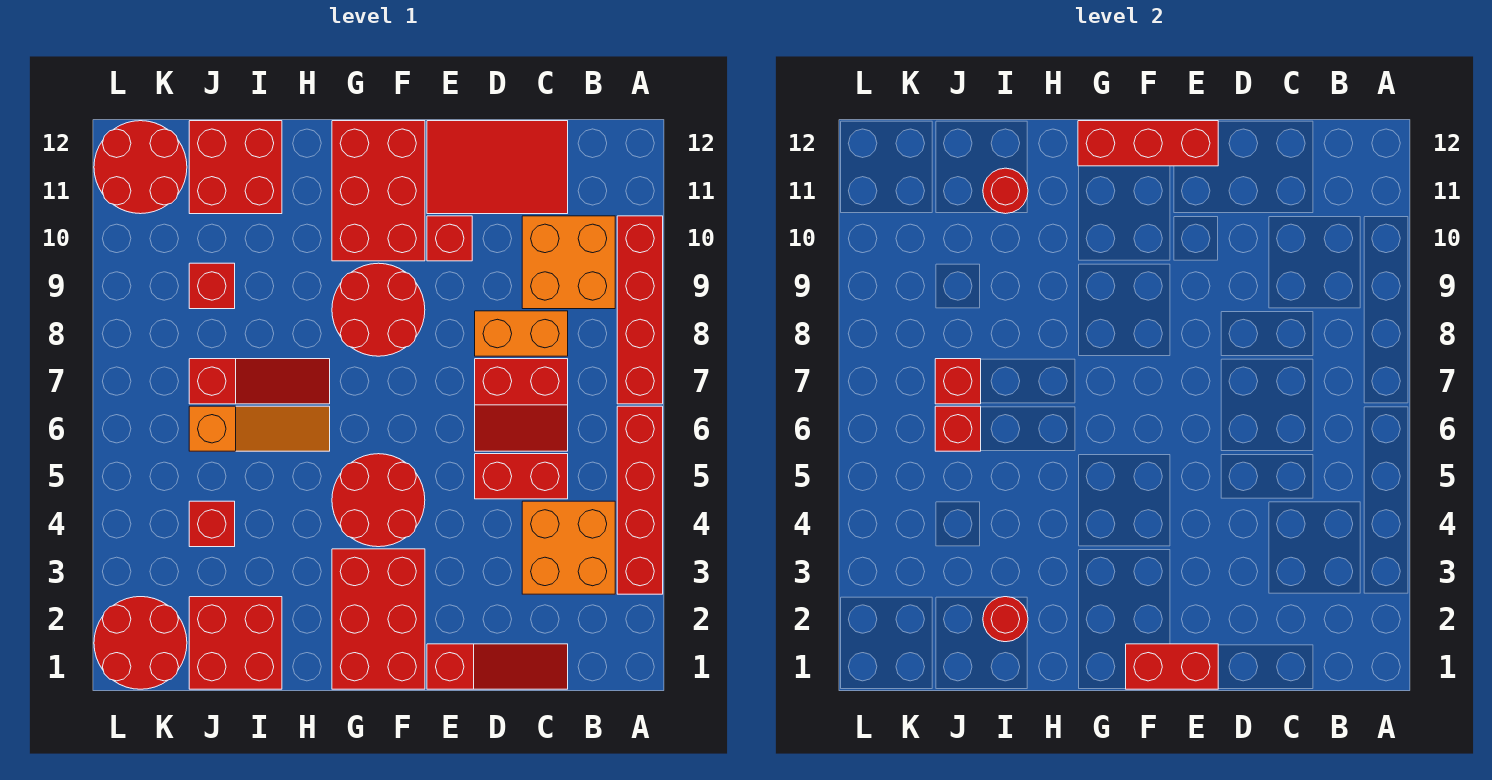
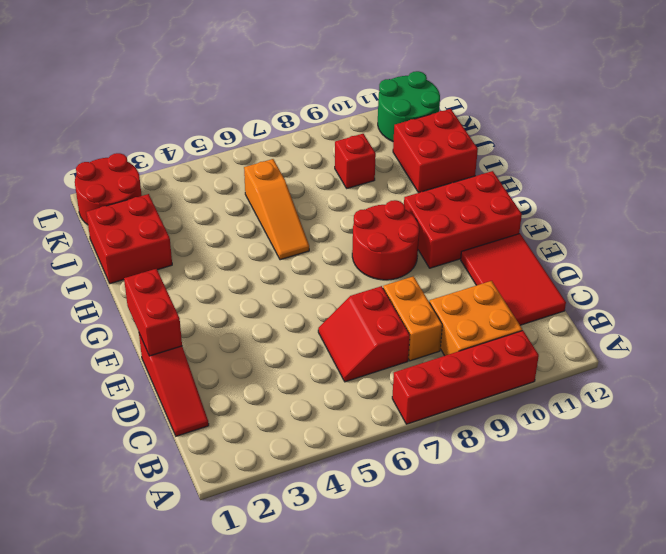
green 2x2 round brick [378,71,440,141] -> red 2x2 round brick [94,121,187,214]
none -> red 1x4 brick [617,406,663,594]
none -> orange 2x2 brick [522,501,615,594]
none -> red 1x2 brick [475,454,568,499]

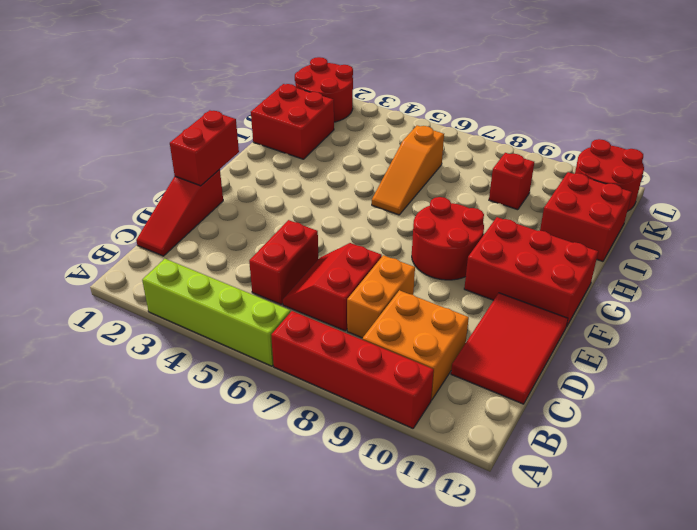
lime 1x4 brick [142,259,290,366] -> red 1x4 brick [617,406,663,594]
none -> orange 2x2 brick [522,501,615,594]
none -> red 1x1 brick [427,216,472,261]
none -> red 2x3 brick [332,549,425,689]

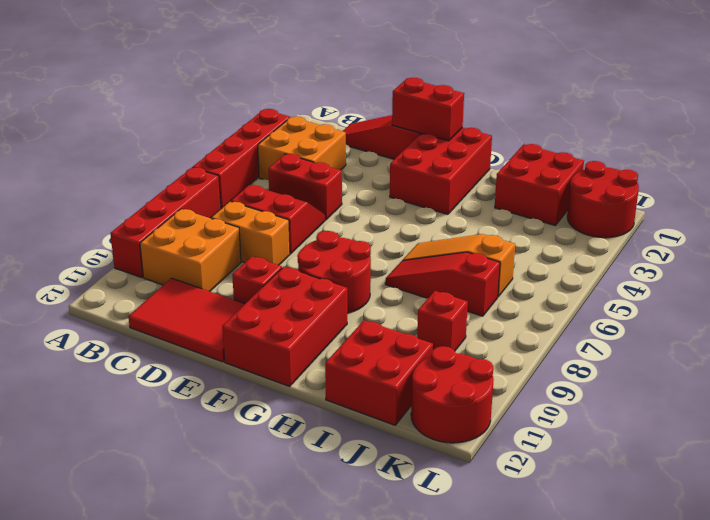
none -> red 2x2 round brick [332,454,425,547]
none -> red 1x1 brick [189,501,235,547]
none -> red 1x3 brick [1078,121,1218,166]

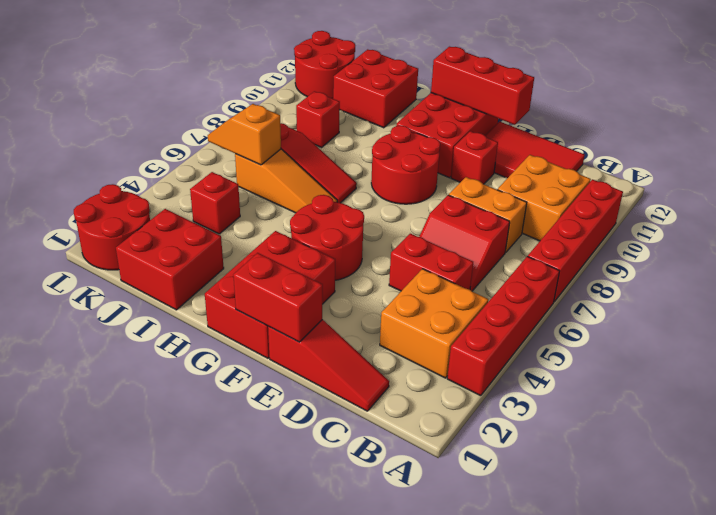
orange 1x2 slope [208,104,281,165] -> red 1x1 brick [935,406,981,451]
none -> red 1x1 round brick [983,597,1028,642]
none -> red 1x1 round brick [983,168,1028,214]
none -> red 1x1 brick [935,359,981,404]

